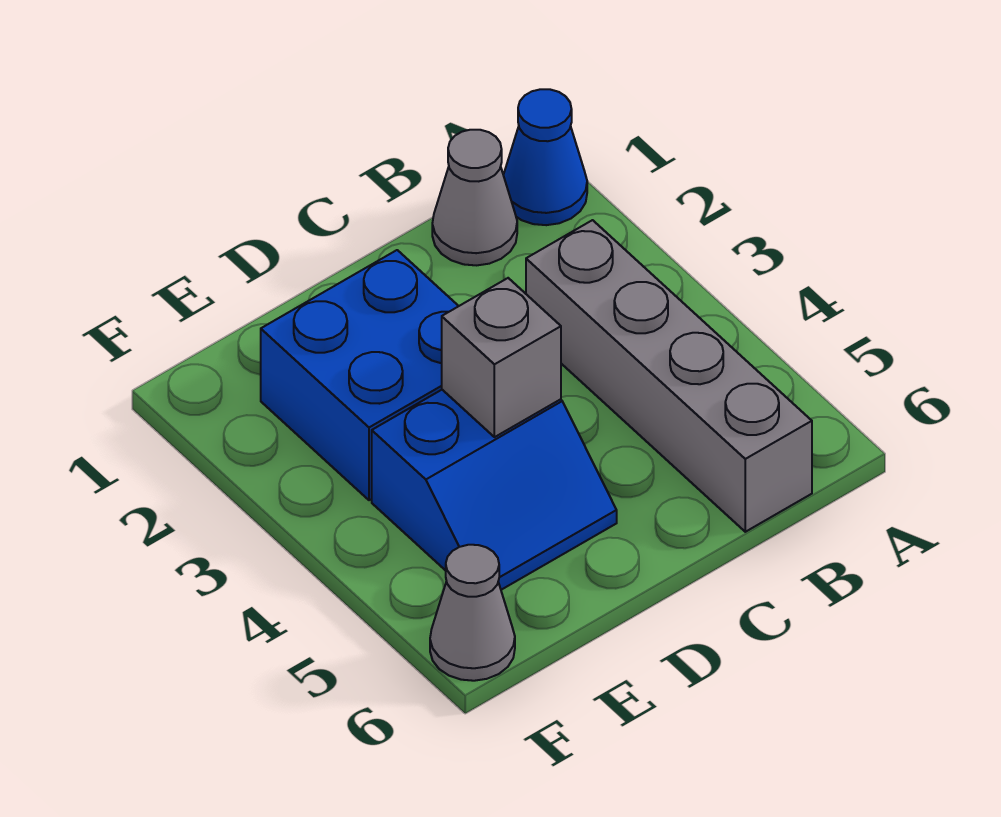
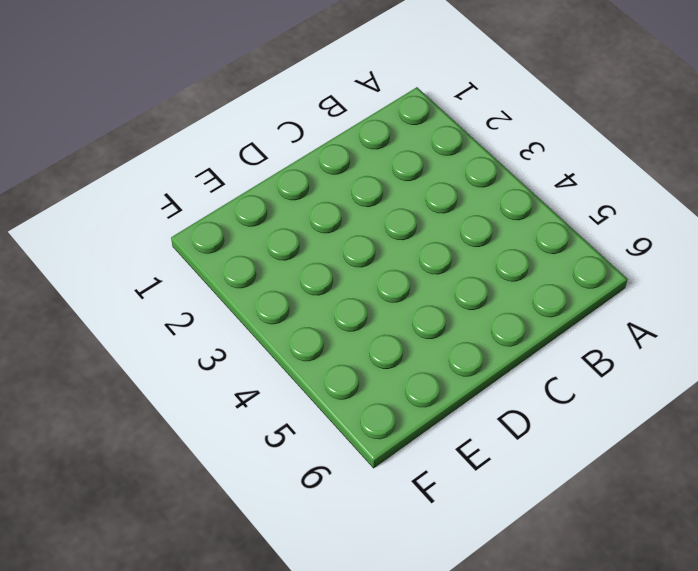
none -> blue 1x1 cone [504,89,587,225]
none -> grey 1x1 cone [432,130,517,265]

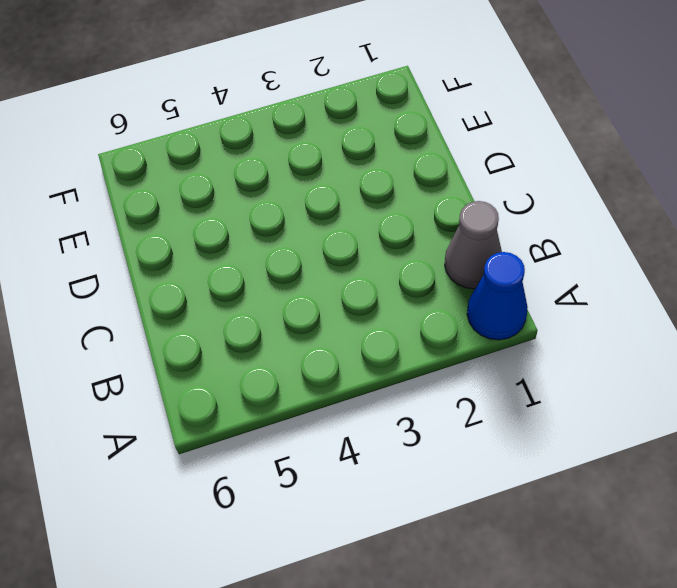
none -> grey 1x4 brick [526,220,812,532]
none -> blue 2x2 brick [261,250,458,500]

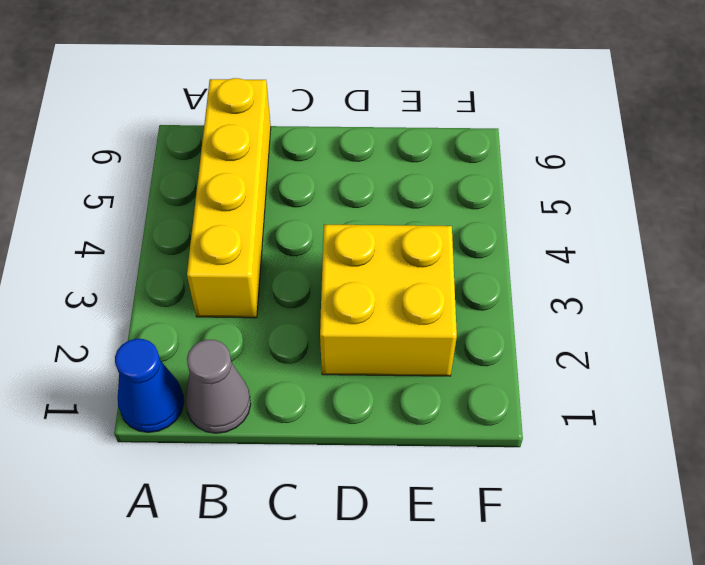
yellow 1x4 brick [187,78,271,318] -> grey 1x4 brick [526,220,812,532]
yellow 2x2 brick [320,225,457,376] -> blue 2x2 brick [261,250,458,500]
none -> blue 2x2 slope [372,390,617,590]
none -> grey 1x1 cone [430,545,515,681]

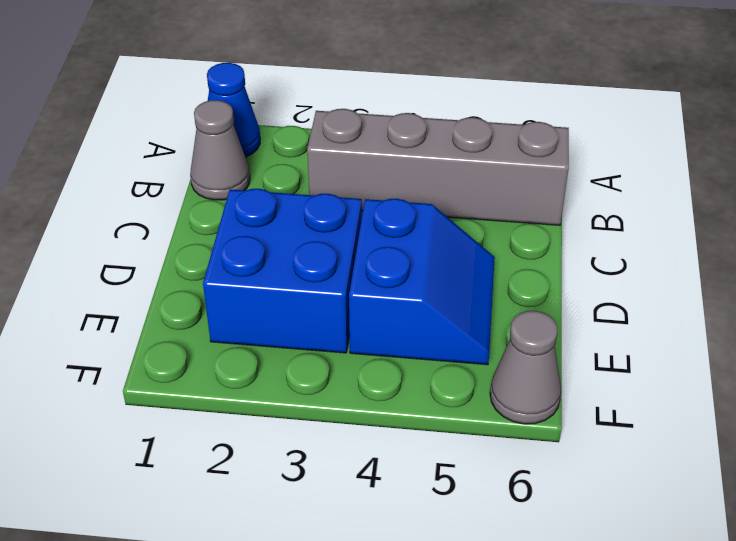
none -> grey 1x1 brick [442,278,561,437]

